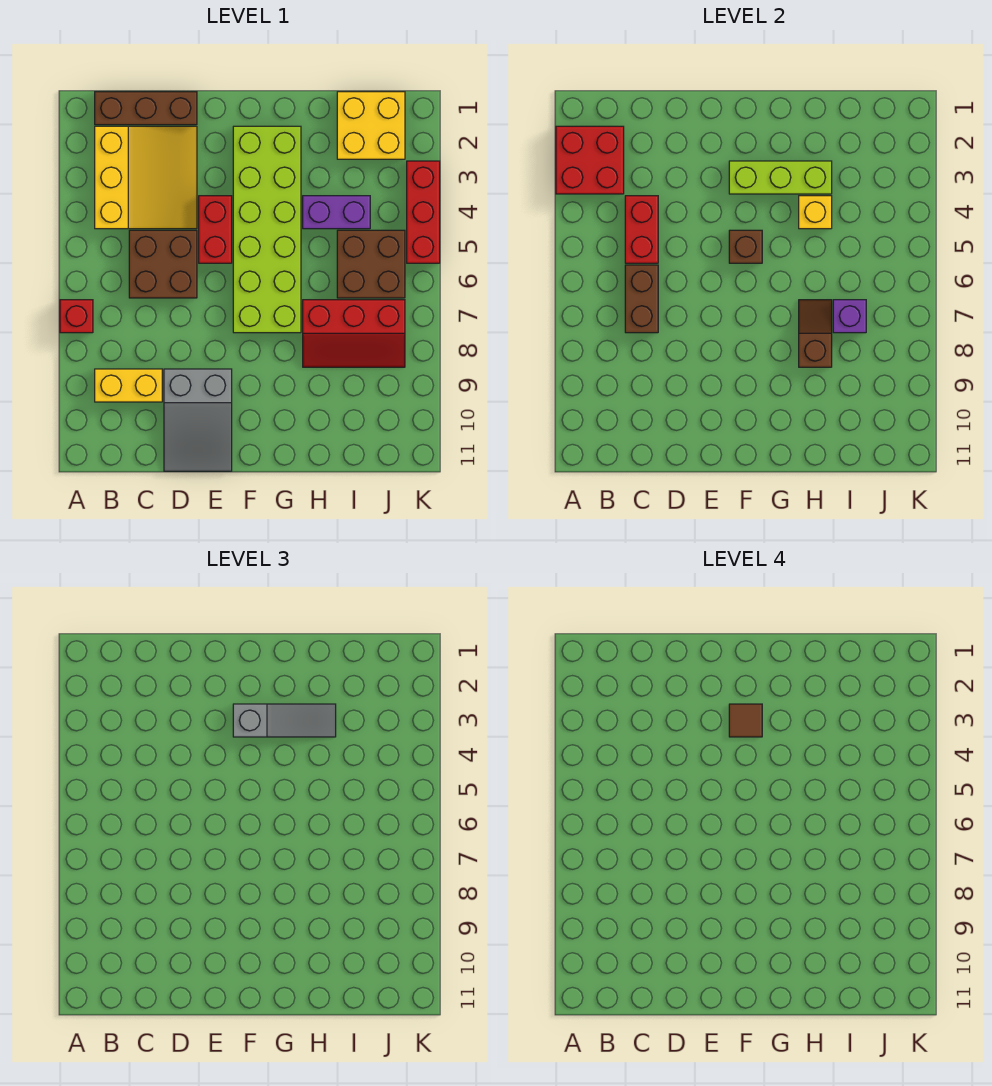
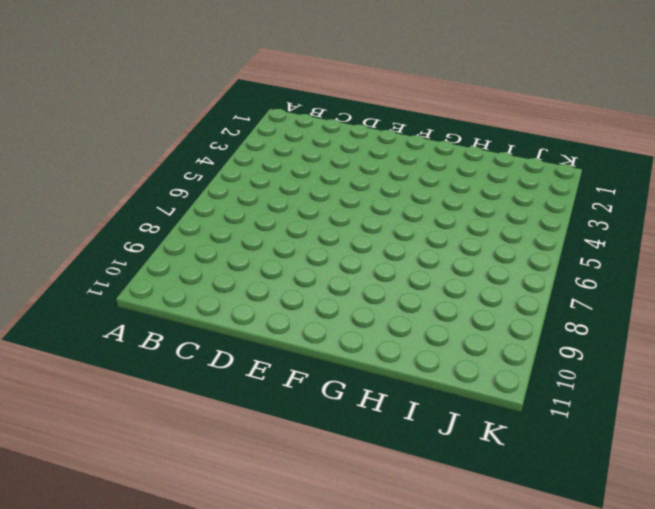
none -> red 1x1 brick [60,300,93,333]
none -> brown 1x3 brick [95,92,197,125]
none -> yellow 3x3 slope [95,126,197,229]

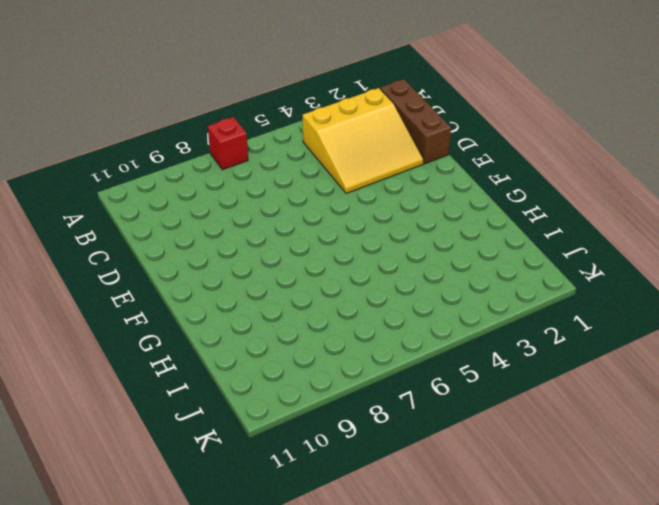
none -> yellow 1x2 brick [95,369,162,402]
none -> brown 2x2 brick [129,230,197,298]
none -> grey 2x3 slope [164,369,232,471]

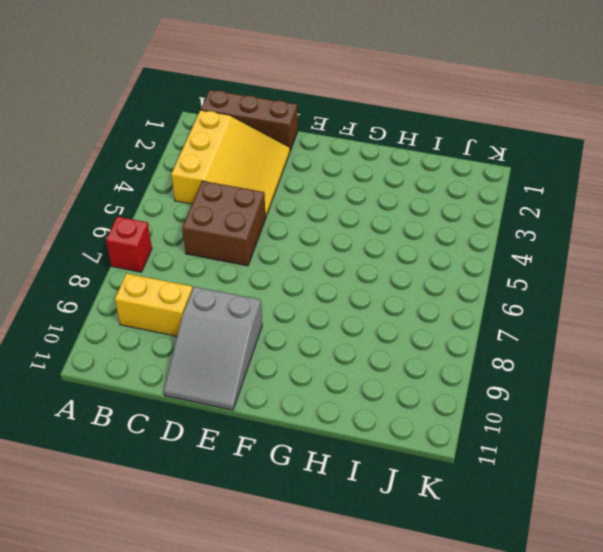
none -> red 1x2 brick [199,196,232,263]
none -> lime 2x6 brick [233,126,301,333]
none -> purple 1x2 brick [303,196,370,229]

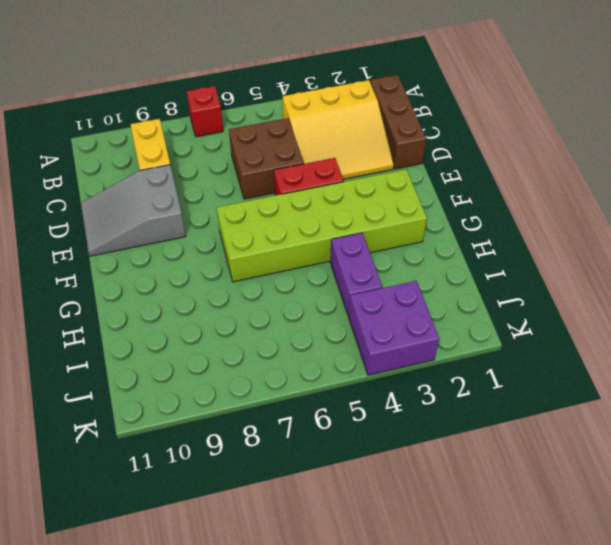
purple 2x2 brick [349,281,439,375] -> red 1x3 brick [407,161,440,263]
none -> red 2x3 slope [303,300,405,367]
none -> yellow 2x2 brick [337,92,405,159]
none -> brown 2x2 brick [337,230,405,298]

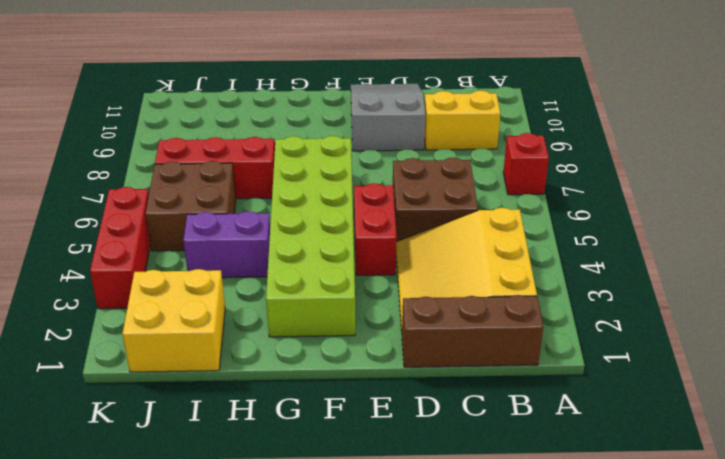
none -> red 2x2 brick [556,126,624,194]
none -> red 1x2 brick [625,196,658,263]
none -> brown 1x2 brick [625,265,658,333]

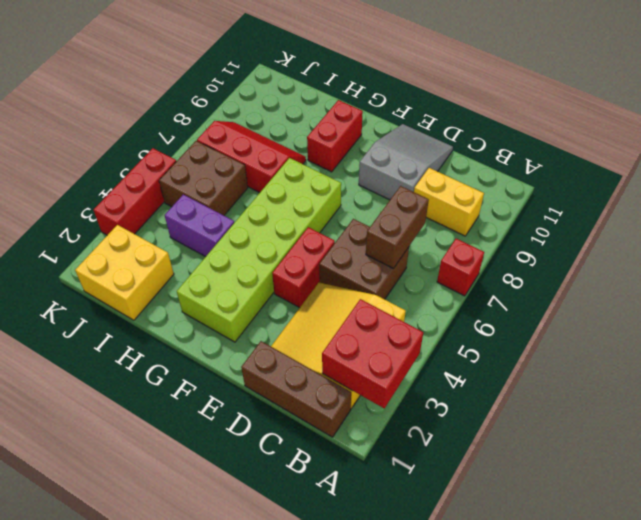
red 1x2 brick [307,100,363,172] -> red 1x2 brick moved to [625,196,658,263]
none -> lime 1x3 brick [729,161,832,194]
none -> brown 1x1 brick [729,230,762,263]
none -> yellow 1x1 brick [799,196,832,229]

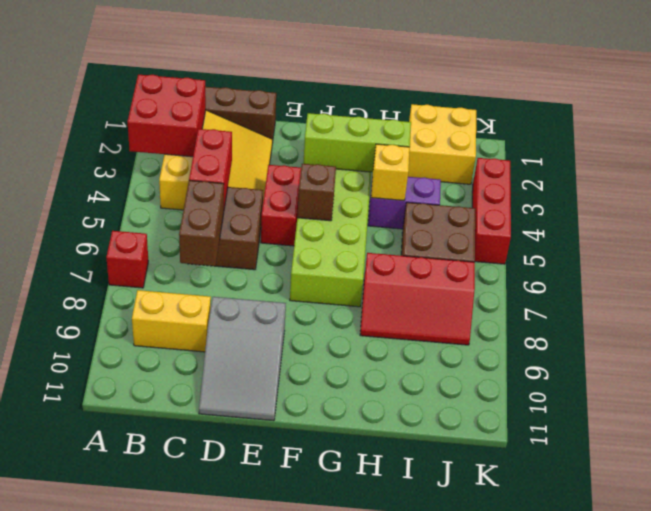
none -> brown 1x2 slope [799,300,832,367]
none -> purple 1x1 brick [833,300,866,333]
none -> grey 1x3 slope [233,704,336,737]

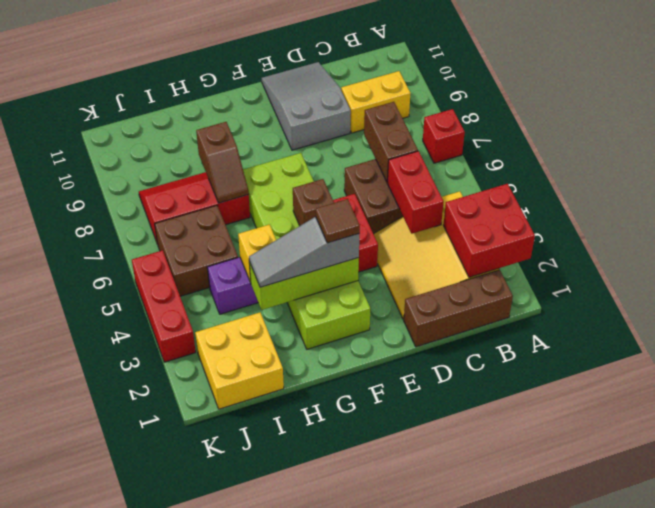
none -> purple 1x1 brick [833,300,866,333]

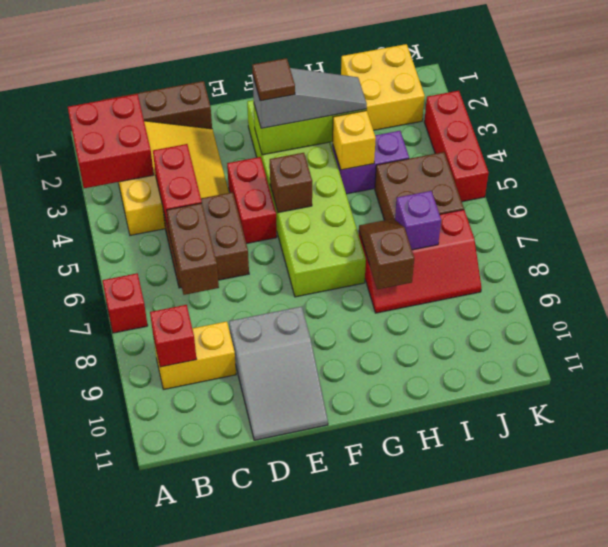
red 1x1 brick [150,305,197,367] -> none

